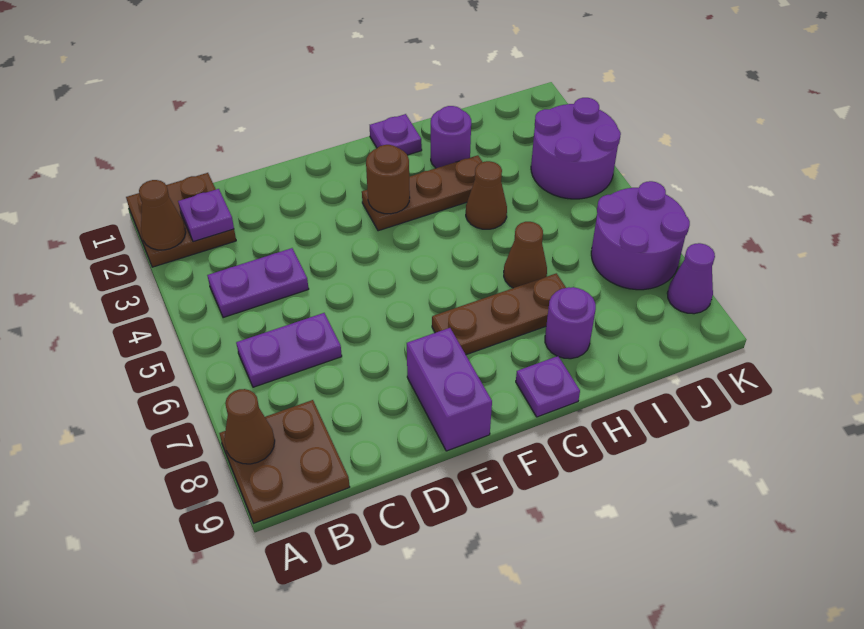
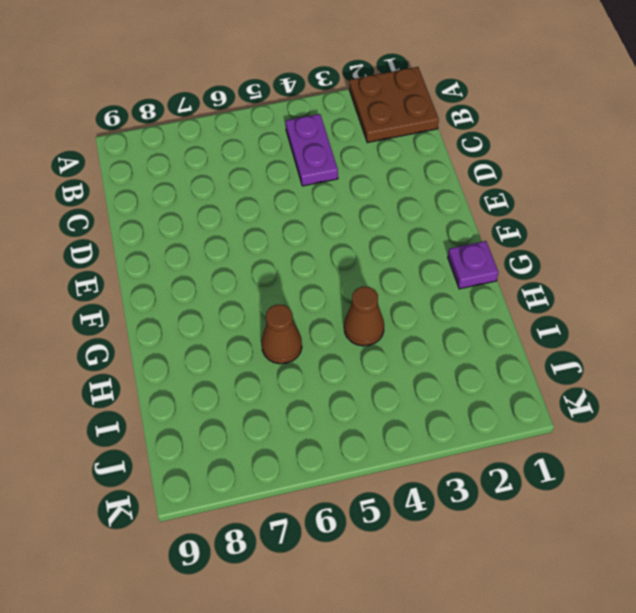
none -> brown 2x2 plate [219,400,350,523]
none -> purple 1x2 plate [236,313,342,387]
none -> purple 1x2 brick [407,328,492,451]

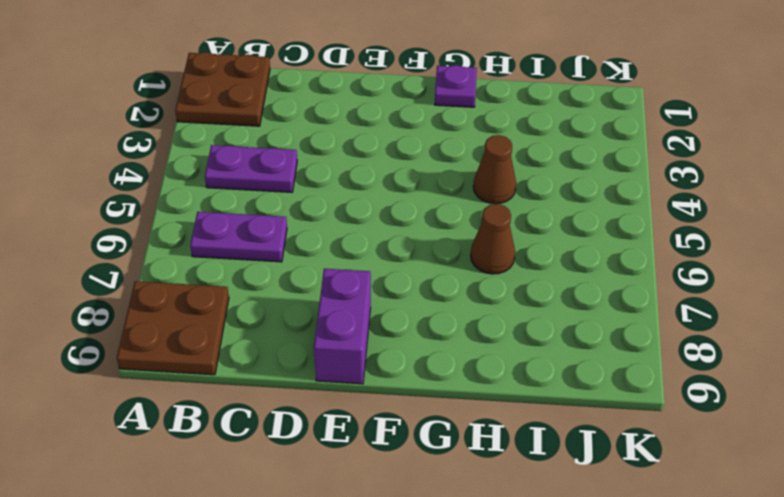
none -> brown 1x3 plate [362,155,482,231]
none -> brown 1x3 plate [432,273,566,355]
none -> purple 1x1 plate [516,356,580,417]

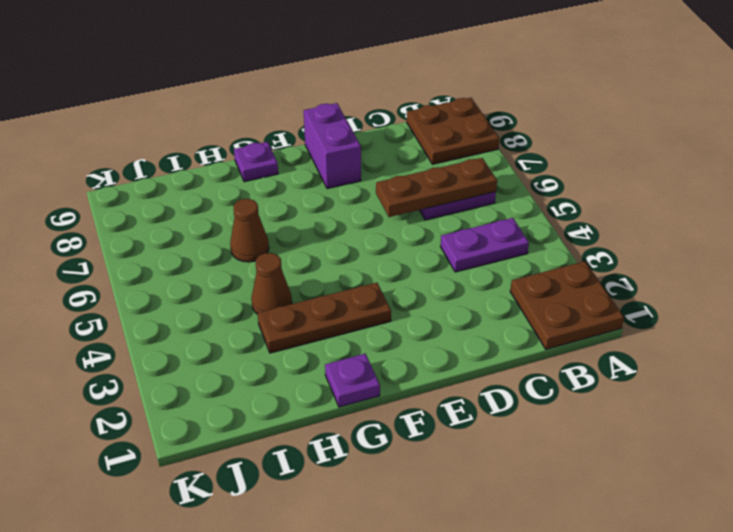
brown 1x3 plate [376,158,497,217] -> brown 1x3 plate moved to [432,273,566,355]
none -> purple 1x1 round brick [431,106,471,168]
none -> purple 1x1 round brick [545,287,596,359]
none -> purple 2x2 round brick [531,98,621,199]

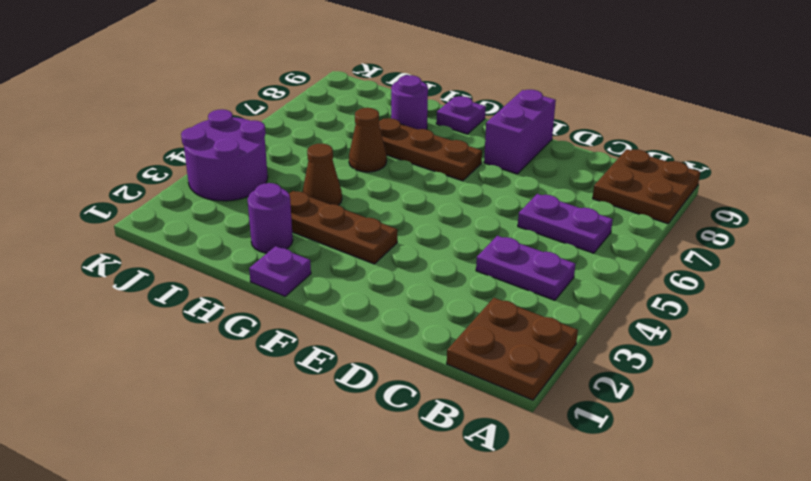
none -> purple 2x2 round brick [591,181,690,290]
none -> purple 1x1 cone [667,243,715,314]
none -> brown 1x1 cone [139,180,186,250]

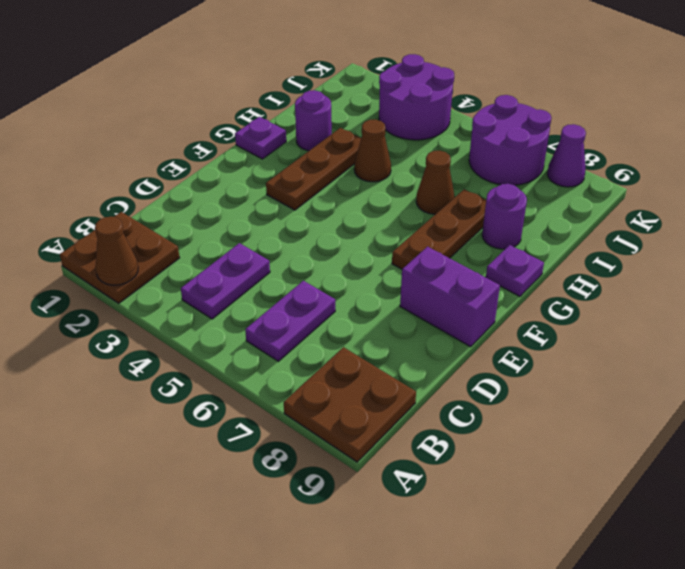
none -> brown 1x1 cone [224,389,275,464]
none -> purple 1x1 plate [178,189,234,242]
none -> brown 1x1 round brick [366,145,410,214]

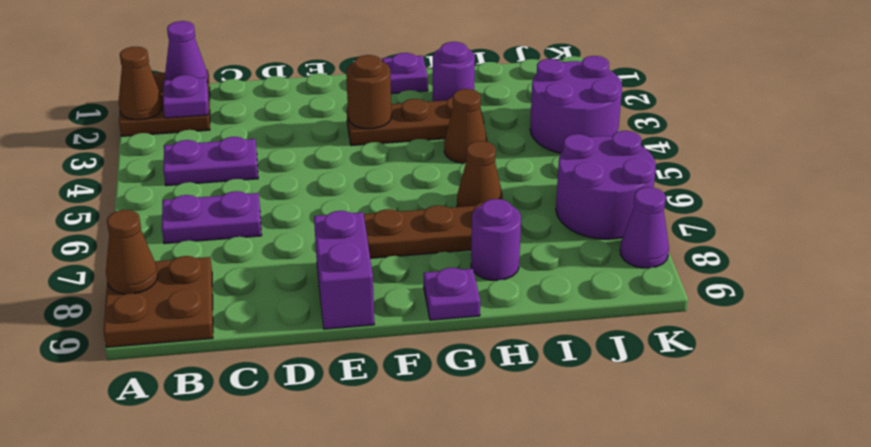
purple 1x1 cone [165,21,208,82] -> none

